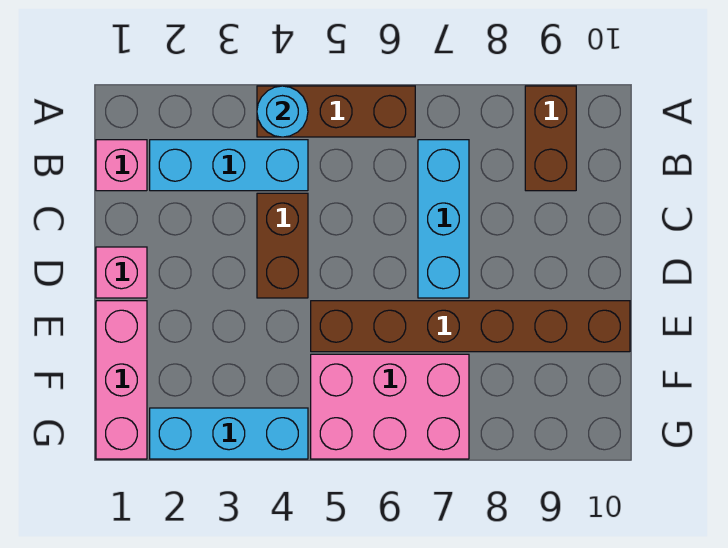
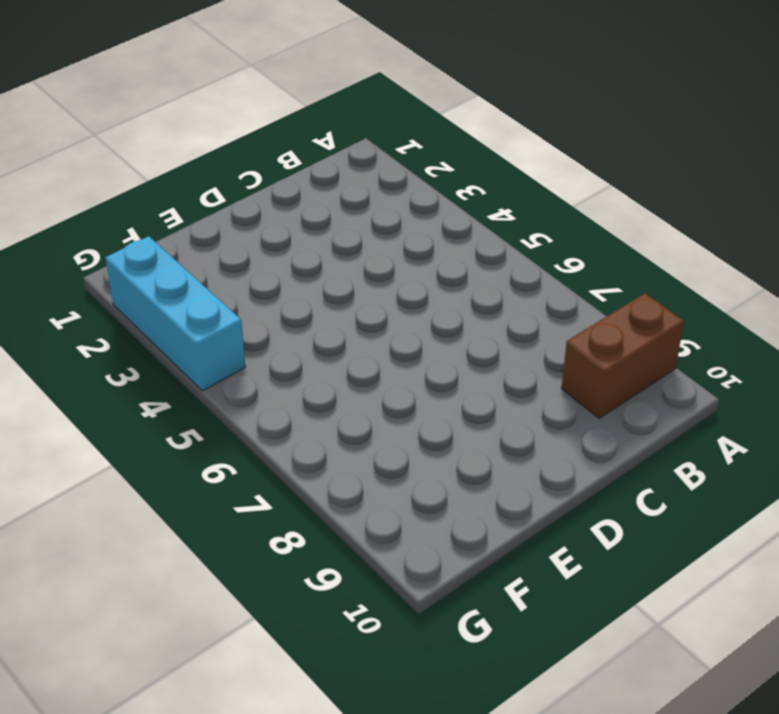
none -> brown 1x3 brick [257,86,415,137]
none -> pink 1x1 brick [96,140,147,191]
none -> cyan 1x3 brick [150,140,308,191]

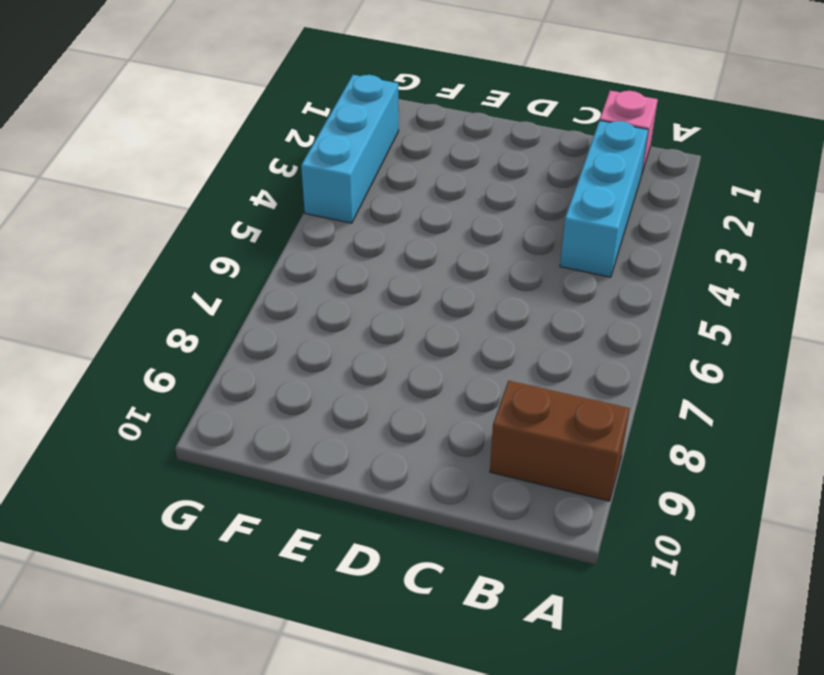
none -> brown 1x3 brick [257,86,415,137]
none -> cyan 1x3 brick [418,140,469,298]
none -> brown 1x2 brick [257,193,308,298]

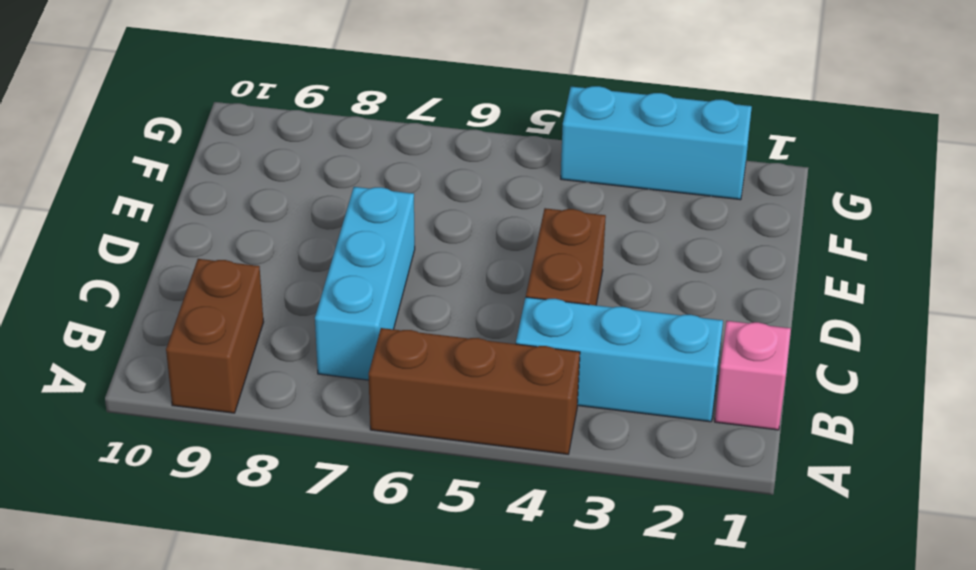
none -> pink 1x1 brick [96,247,147,298]
none -> pink 1x3 brick [96,301,147,459]
none -> brown 1x6 brick [311,301,630,352]

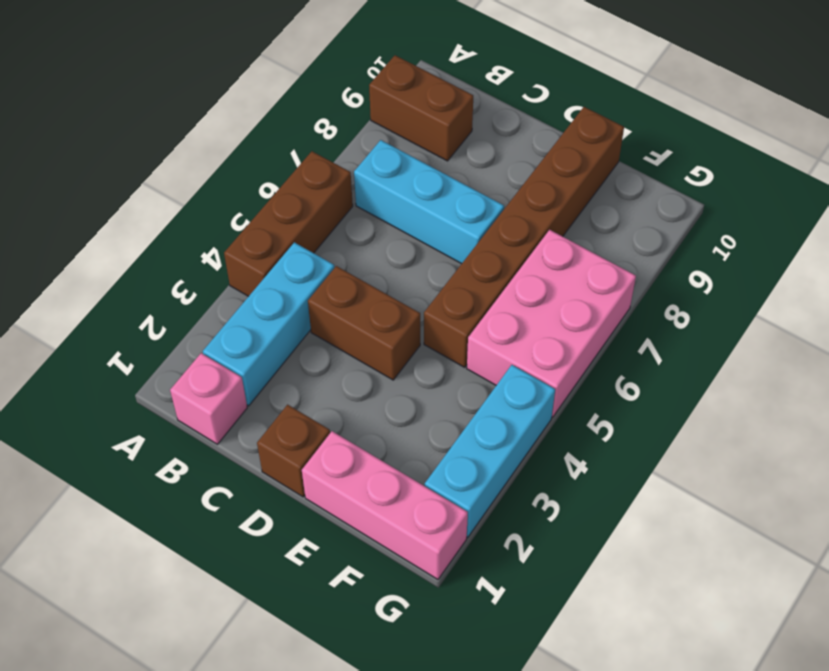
brown 1x1 brick [257,405,330,497] -> pink 1x1 brick [96,247,147,298]
none -> cyan 1x1 round brick [257,86,308,137]

